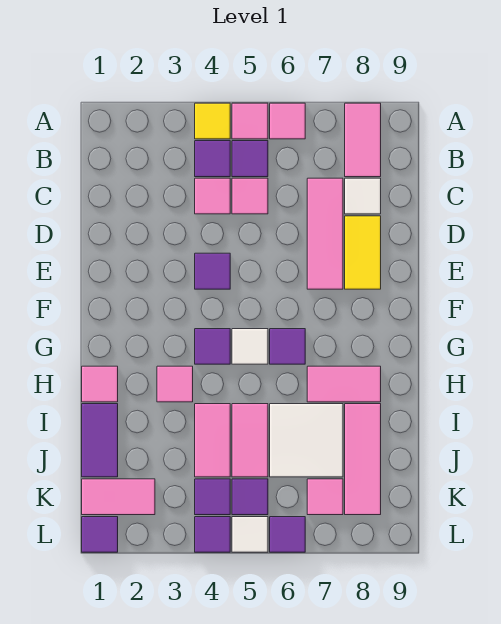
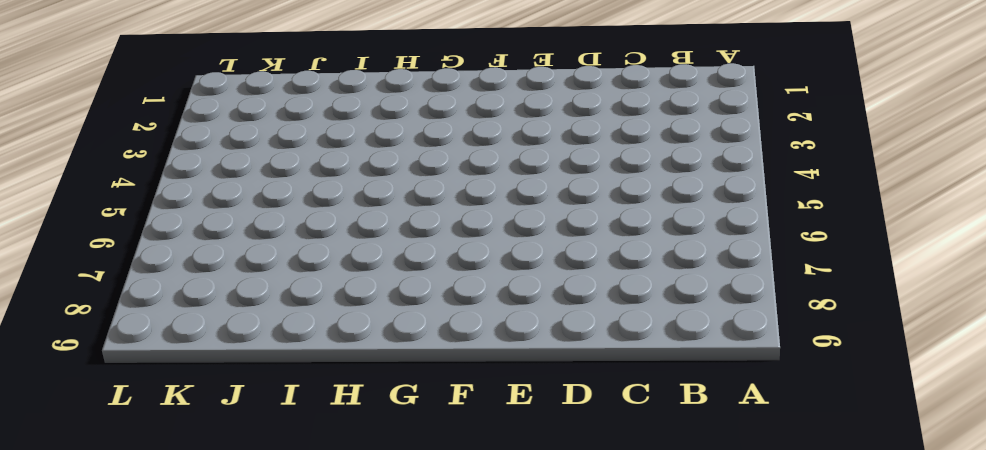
none -> yellow 1x1 tile [195,103,230,139]
none -> pink 1x1 tile [232,103,268,139]
none -> pink 1x1 tile [270,103,305,139]
none -> pink 1x2 tile [345,103,381,177]

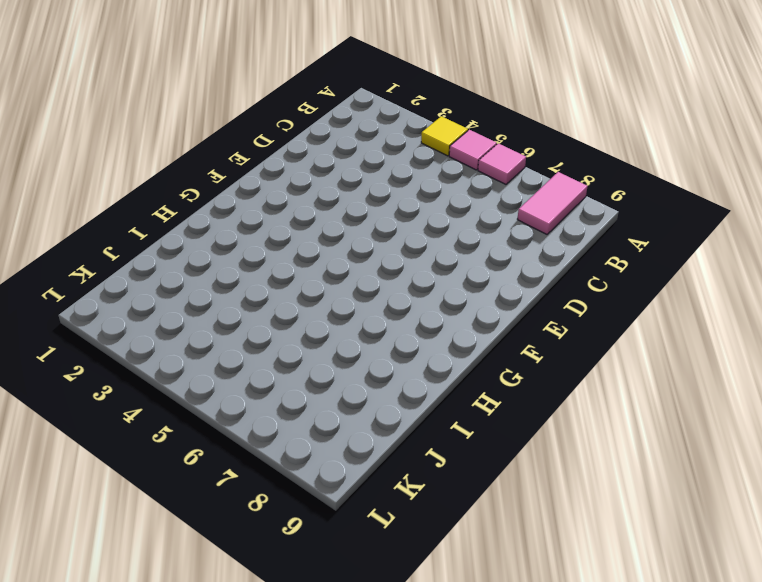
none -> purple 1x1 tile [195,141,230,177]
none -> purple 1x1 tile [232,141,268,177]
none -> pink 1x1 tile [195,178,230,214]
none -> pink 1x1 tile [232,178,268,214]

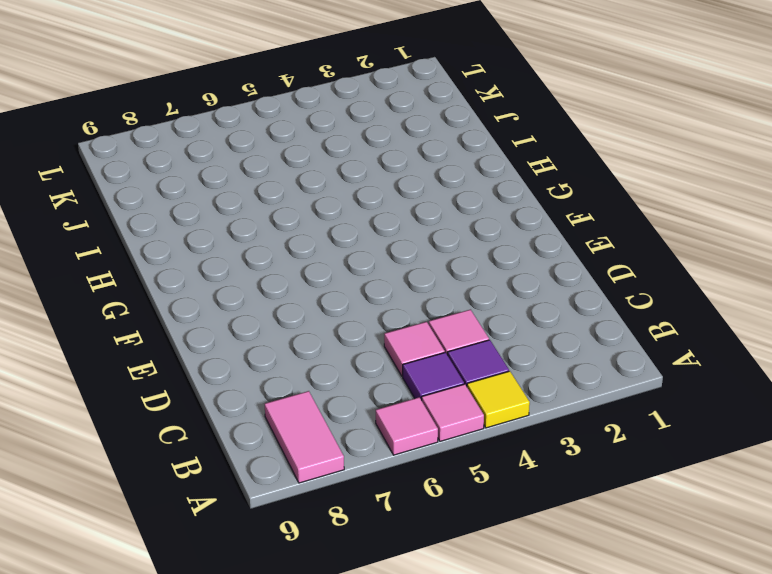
none -> pink 1x3 tile [307,178,343,289]
none -> white 1x1 tile [345,178,381,214]
none -> yellow 1x2 tile [345,216,381,289]
none -> purple 1x1 tile [195,253,230,289]

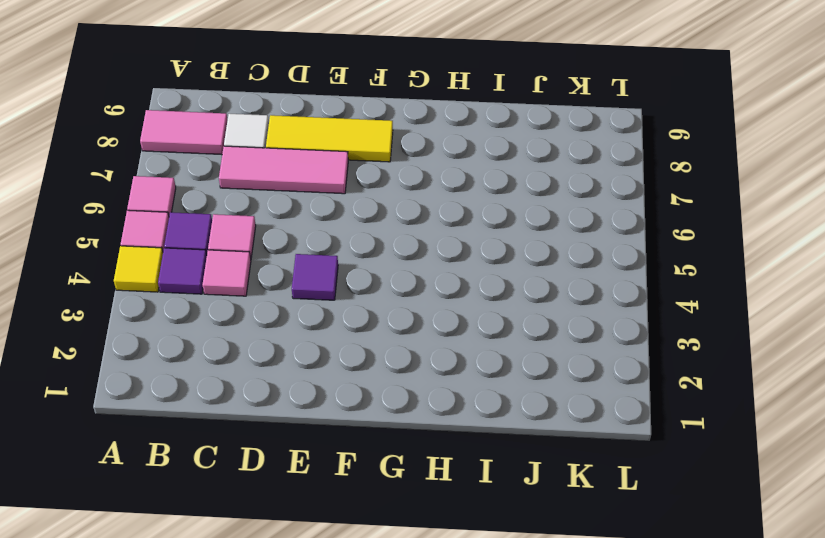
yellow 1x3 tile [266,115,393,162] -> yellow 1x2 tile [345,216,381,289]
none -> purple 1x1 tile [195,329,230,364]
none -> white 1x1 tile [232,329,268,364]
none -> purple 1x1 tile [270,329,305,364]
none -> pink 1x1 tile [82,366,118,402]

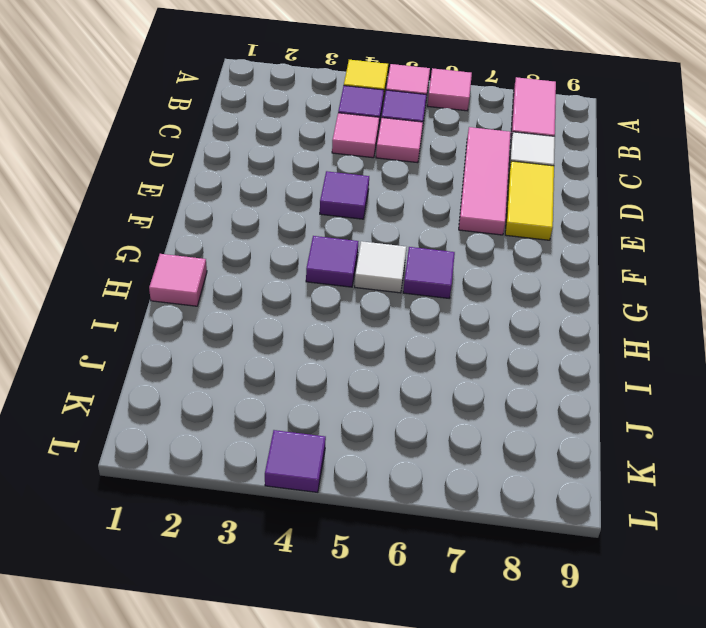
none -> pink 1x1 tile [157,366,193,402]
none -> pink 1x2 tile [307,366,381,402]
none -> purple 1x2 tile [82,404,118,477]
none -> pink 1x2 tile [195,404,230,477]

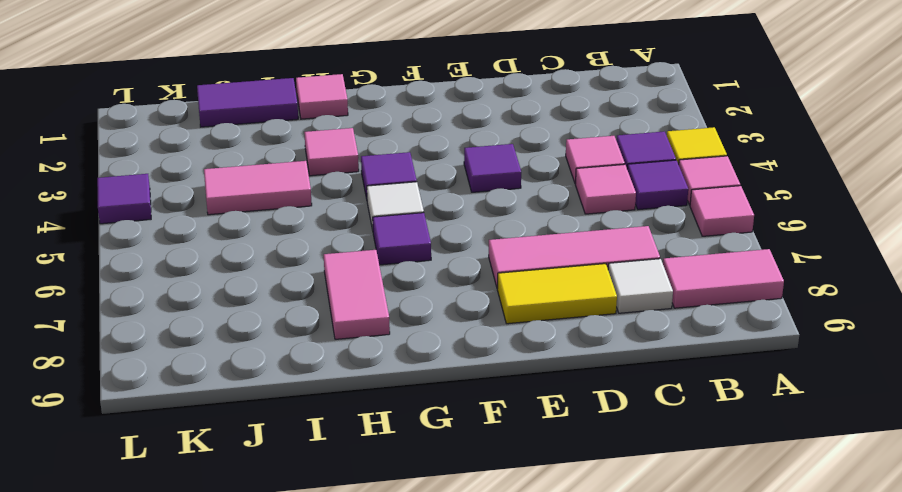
none -> pink 1x2 tile [232,404,268,477]
none -> white 2x2 tile [270,404,343,477]
none -> pink 1x3 tile [345,404,381,515]
none -> pink 1x2 tile [82,479,155,515]

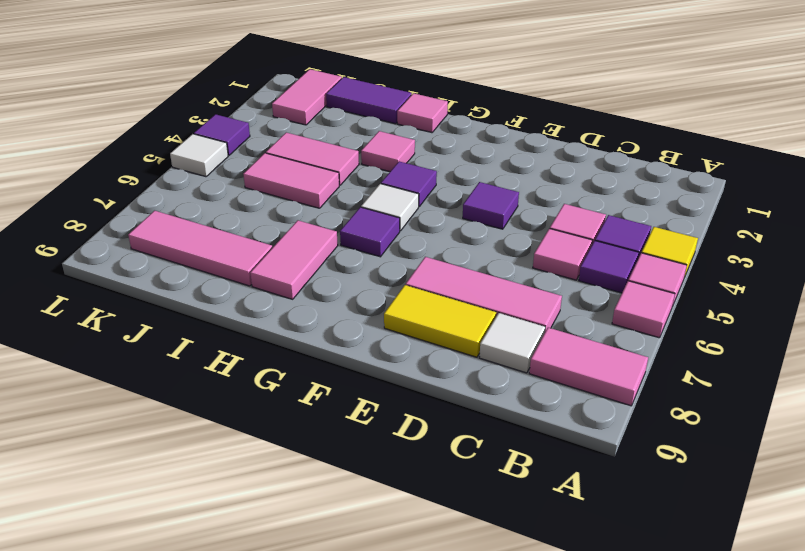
none -> white 2x2 tile [270,404,343,477]
none -> purple 1x1 tile [195,479,230,515]
none -> purple 1x1 tile [232,479,268,515]
none -> pink 1x1 tile [307,479,343,515]

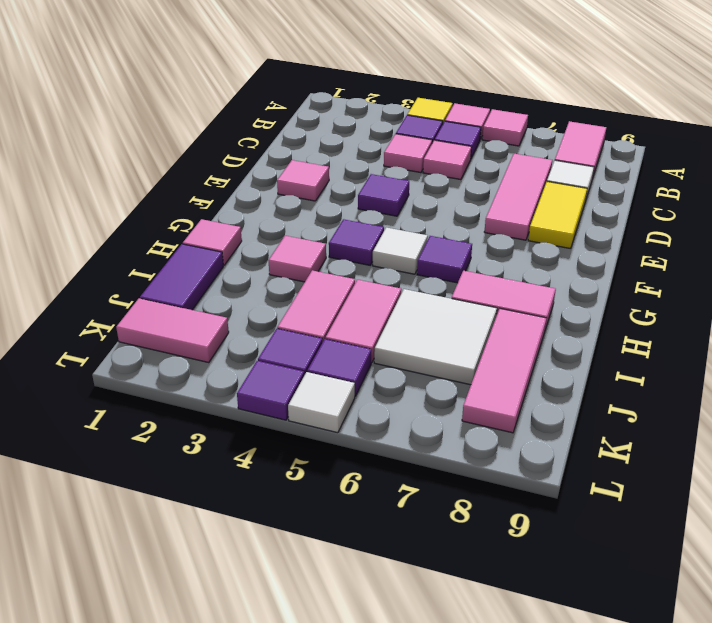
pink 1x1 tile [277,160,329,201] -> pink 1x1 tile moved to [307,479,343,515]
none -> purple 1x1 tile [82,517,118,552]
none -> purple 1x1 tile [270,517,305,552]

